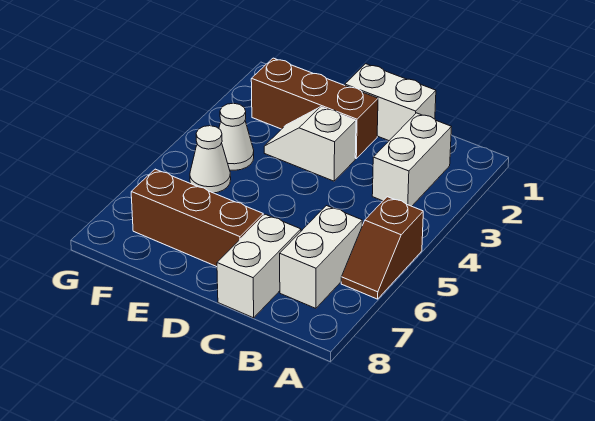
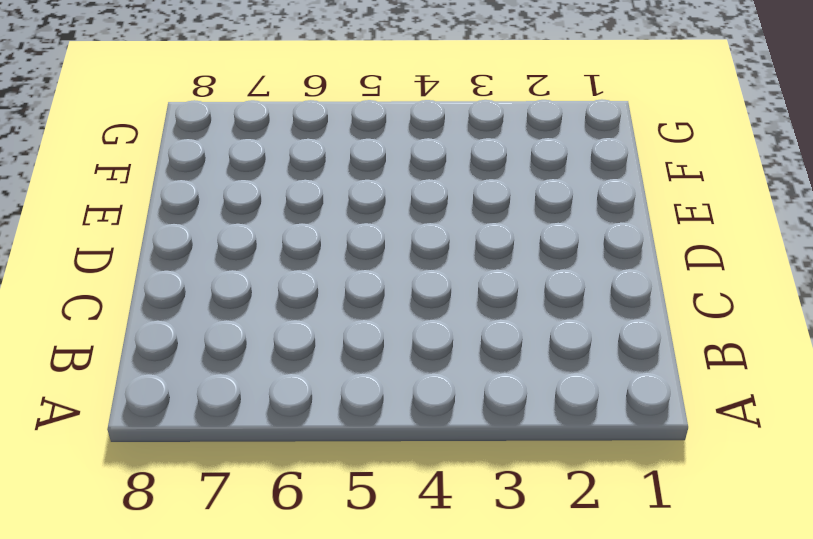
none -> brown 1x2 slope [341,197,423,299]
none -> white 1x2 brick [372,113,451,206]

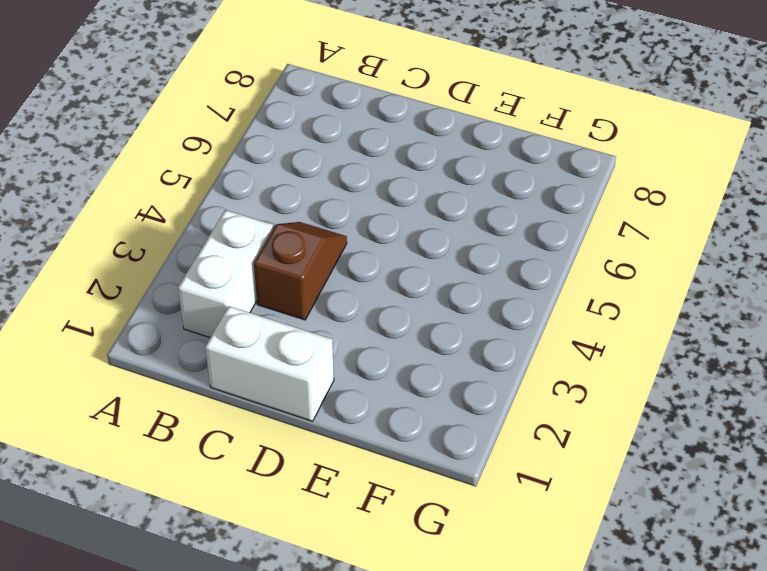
brown 1x2 slope [254,222,347,320] -> brown 1x2 slope moved to [341,197,423,299]
none -> white 1x2 brick [280,206,362,308]
none -> white 1x2 brick [217,214,301,318]

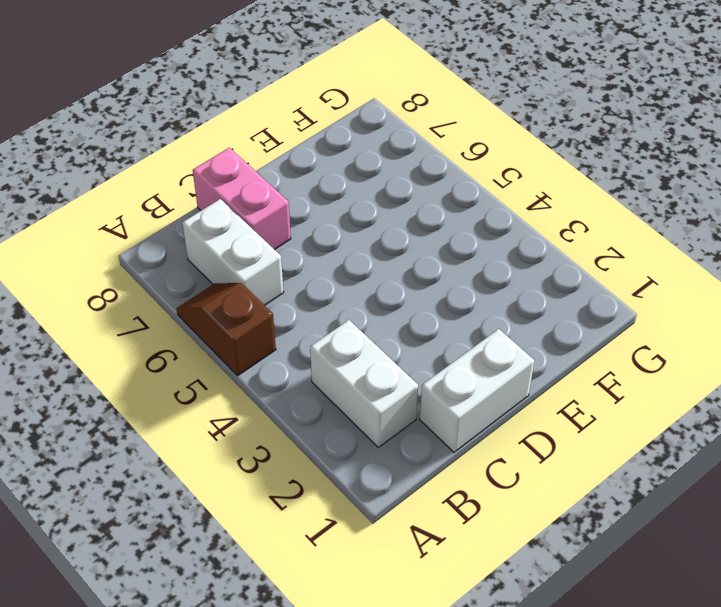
pink 1x2 brick [193,148,291,250] -> white 1x2 brick [217,214,301,318]
none -> brown 1x3 brick [251,58,378,158]
none -> white 1x2 slope [264,107,356,181]

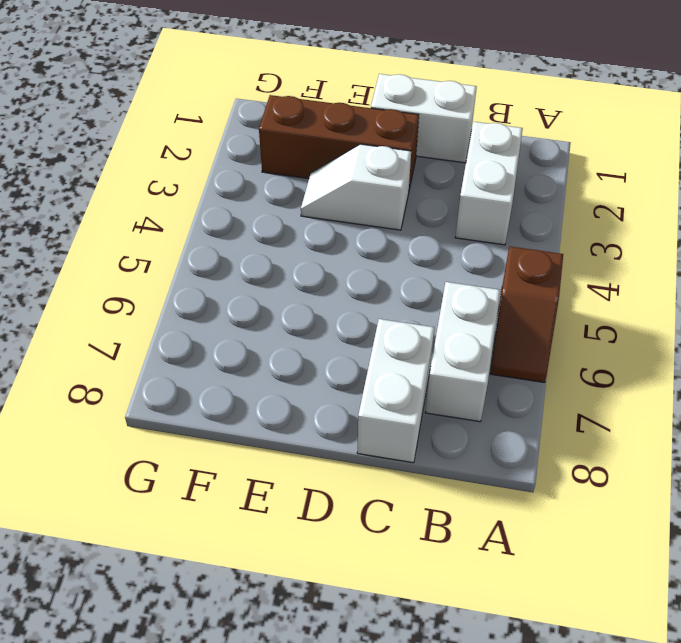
none -> brown 1x3 brick [131,169,263,267]
none -> white 1x1 cone [219,103,254,170]

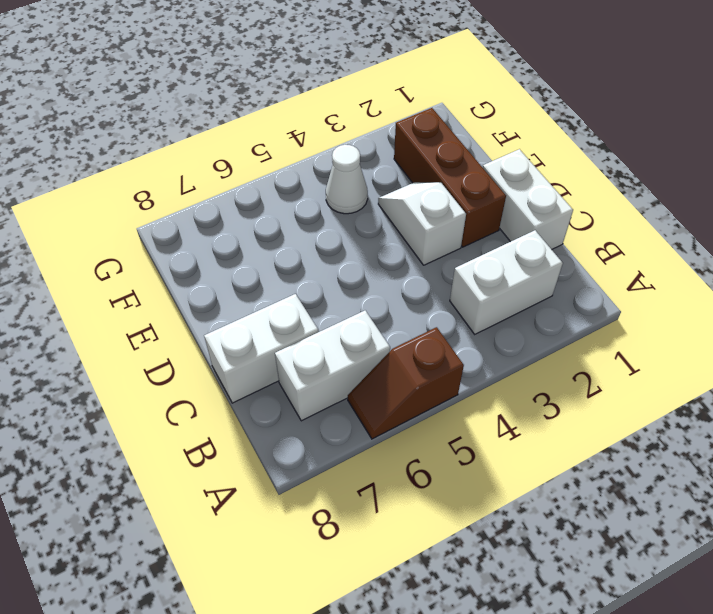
none -> brown 1x3 brick [131,169,263,267]
none -> white 1x1 cone [190,126,231,193]

